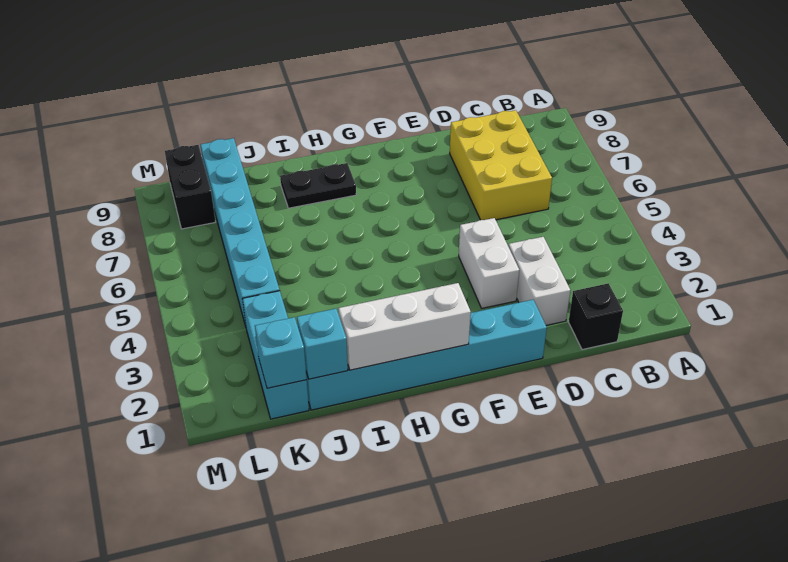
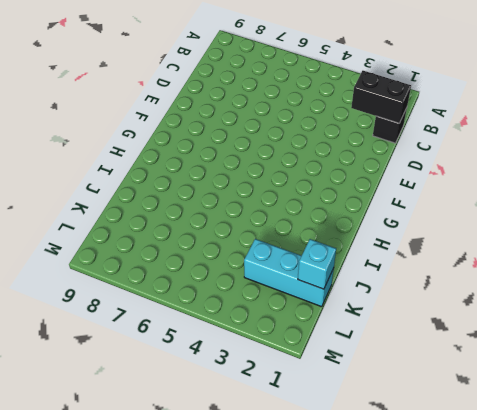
black 1x2 brick [351,71,411,123] -> black 1x2 brick moved to [165,145,216,229]
none -> yellow 2x3 brick [450,110,552,220]
none -> white 1x2 brick [509,237,570,325]
none -> cyan 1x6 brick [306,300,547,410]

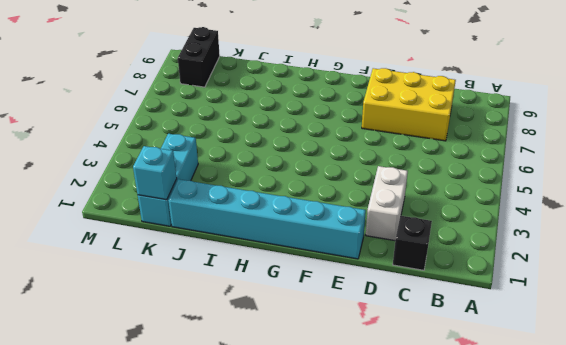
yellow 2x3 brick [362,68,456,141] -> yellow 2x3 brick turned to [450,110,552,220]
none -> white 1x2 brick [459,218,519,308]
none -> black 1x2 plate [280,163,356,208]
none -> cyan 1x6 brick [201,138,280,326]

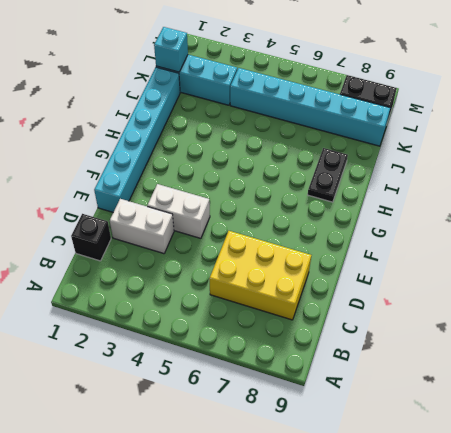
none -> white 1x3 brick [338,283,471,370]
none -> cyan 1x1 brick [297,309,348,379]

